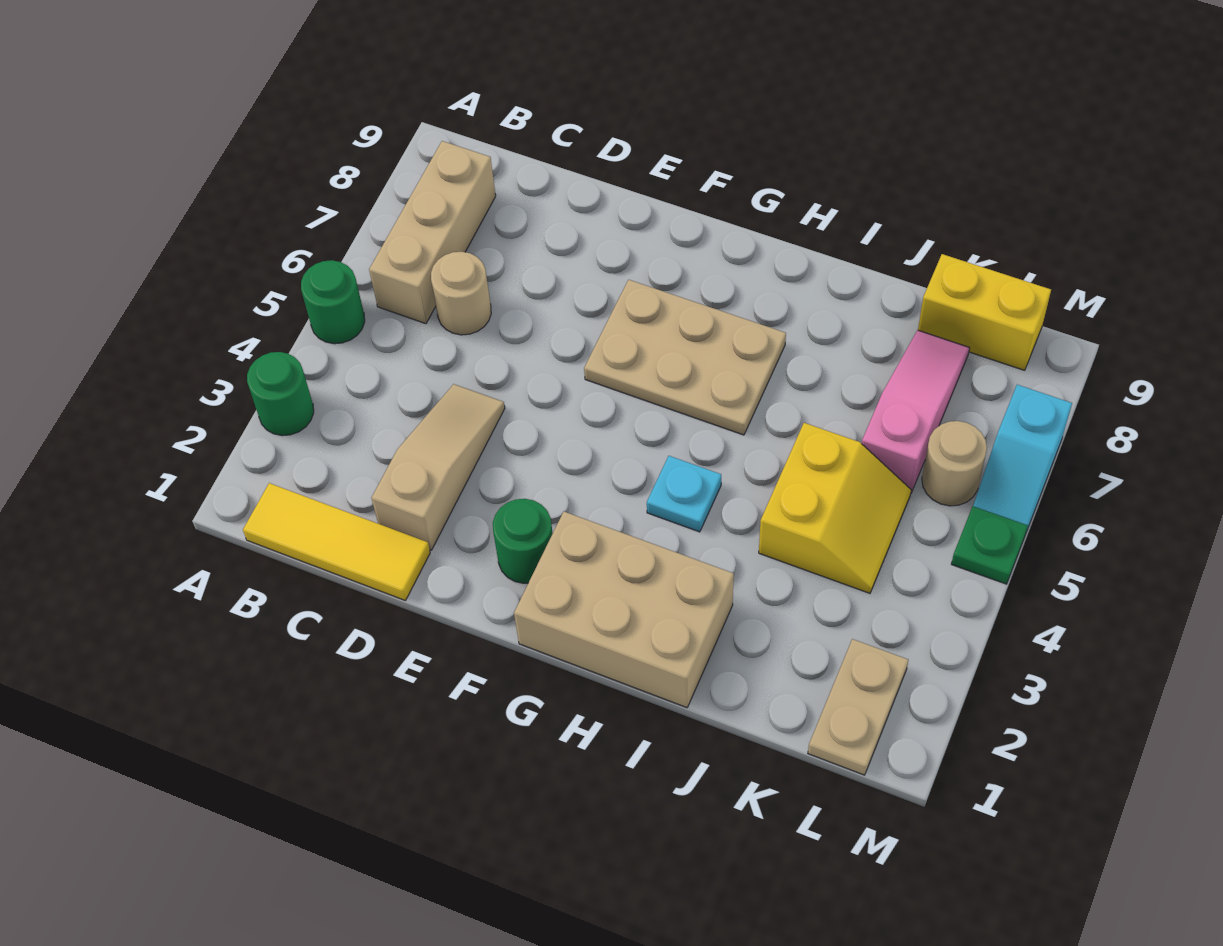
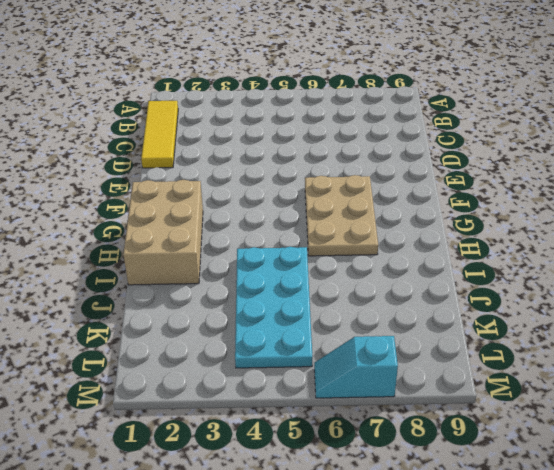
cyan 2x4 plate [235,247,312,368] -> yellow 2x2 slope [759,423,911,593]
none -> green 1x1 round brick [247,352,314,436]
none -> green 1x1 round brick [301,260,365,344]
none -> tan 1x3 brick [369,141,496,324]

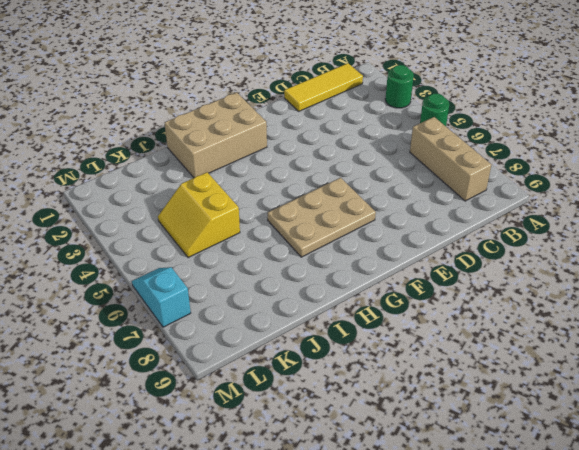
none -> tan 1x1 round brick [431,252,491,335]
none -> tan 1x3 slope [371,384,505,550]
none -> green 1x1 round brick [493,499,553,583]

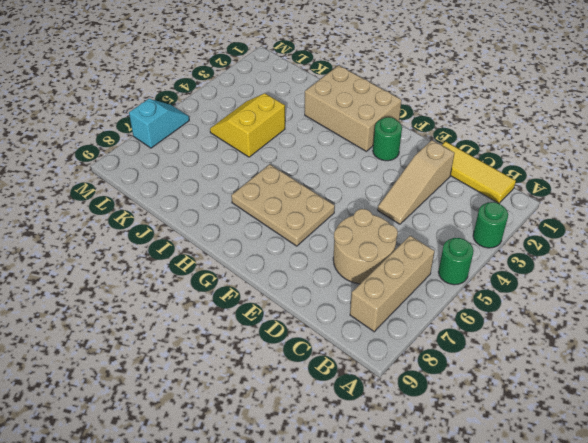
tan 2x2 round brick [333,209,398,284] -> tan 1x1 round brick [431,252,491,335]
none -> cyan 1x1 plate [647,456,721,532]
none -> pink 1x3 slope [862,330,970,493]
none -> yellow 1x2 brick [918,254,1051,370]

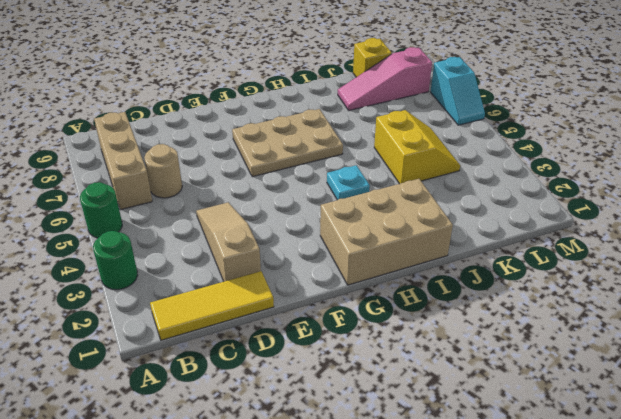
pink 1x3 slope [338,47,432,110] -> pink 1x3 slope turned to [862,330,970,493]
yellow 1x1 brick [353,38,392,77] -> yellow 1x2 brick [918,254,1051,370]
none -> green 1x1 round brick [493,499,553,583]
none -> tan 1x2 plate [808,639,908,775]
none -> tan 1x1 round brick [922,421,987,506]

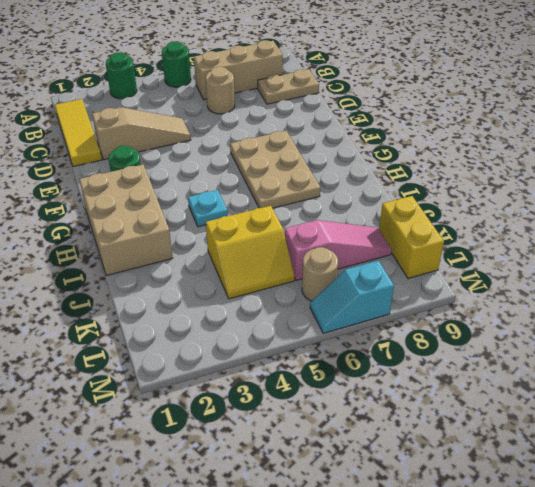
tan 1x2 plate [258,69,319,104] -> tan 1x2 plate moved to [808,639,908,775]
none -> green 1x1 plate [951,506,1028,584]

